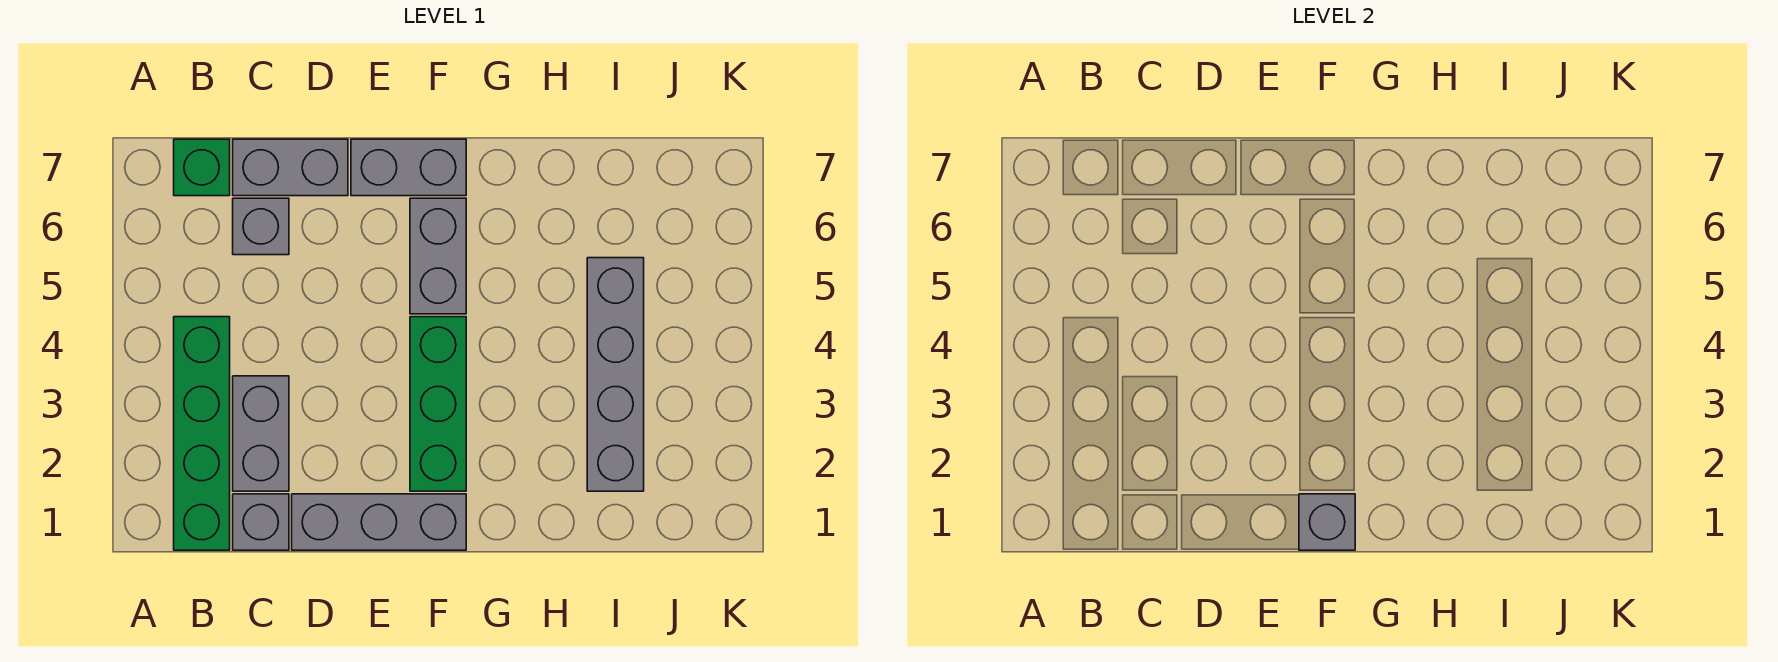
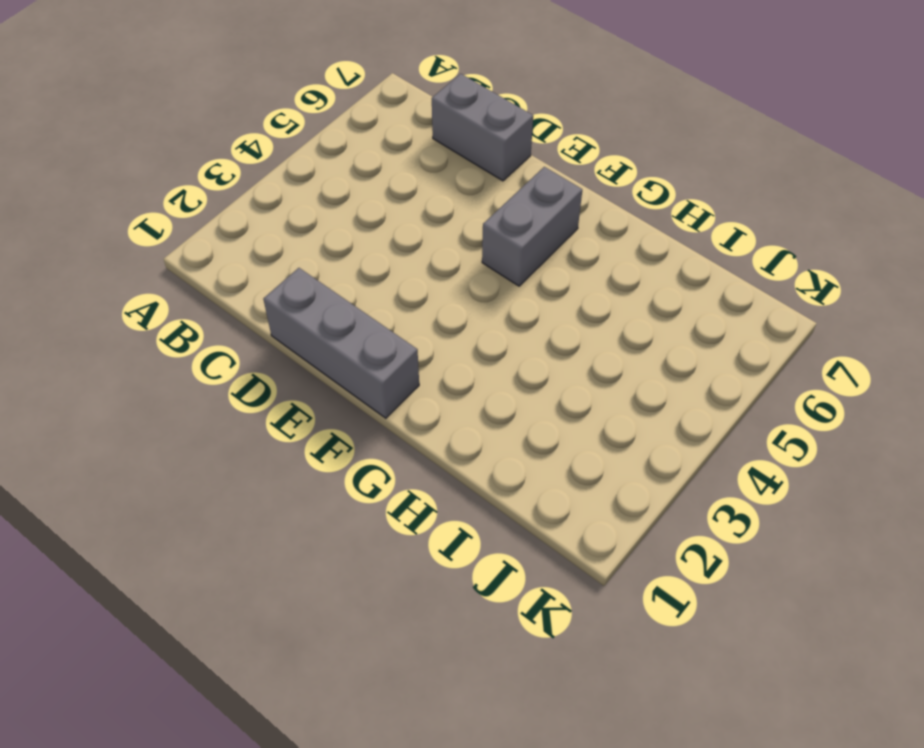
none -> green 1x4 brick [174,317,230,550]
none -> green 1x1 brick [174,139,230,196]
none -> grey 1x1 brick [233,494,289,550]

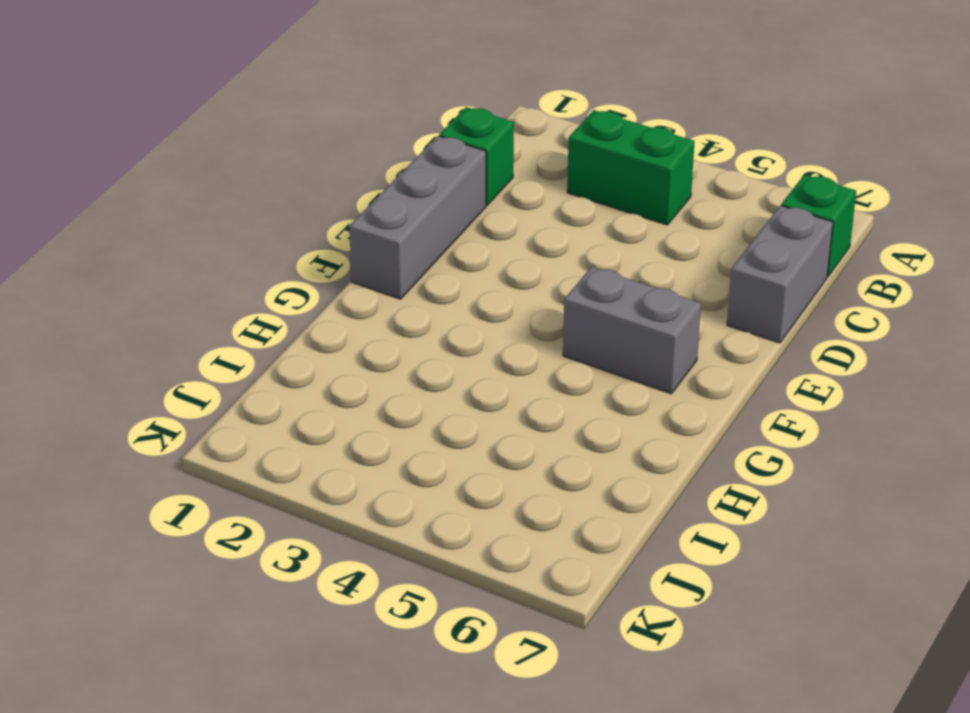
green 1x2 brick [567,110,695,225] -> green 1x4 brick [174,317,230,550]
green 1x1 brick [439,107,514,205] -> grey 1x1 brick [233,494,289,550]
none -> grey 1x2 brick [233,376,289,491]
none -> grey 1x1 brick [233,198,289,255]
none -> grey 1x2 brick [351,139,466,196]

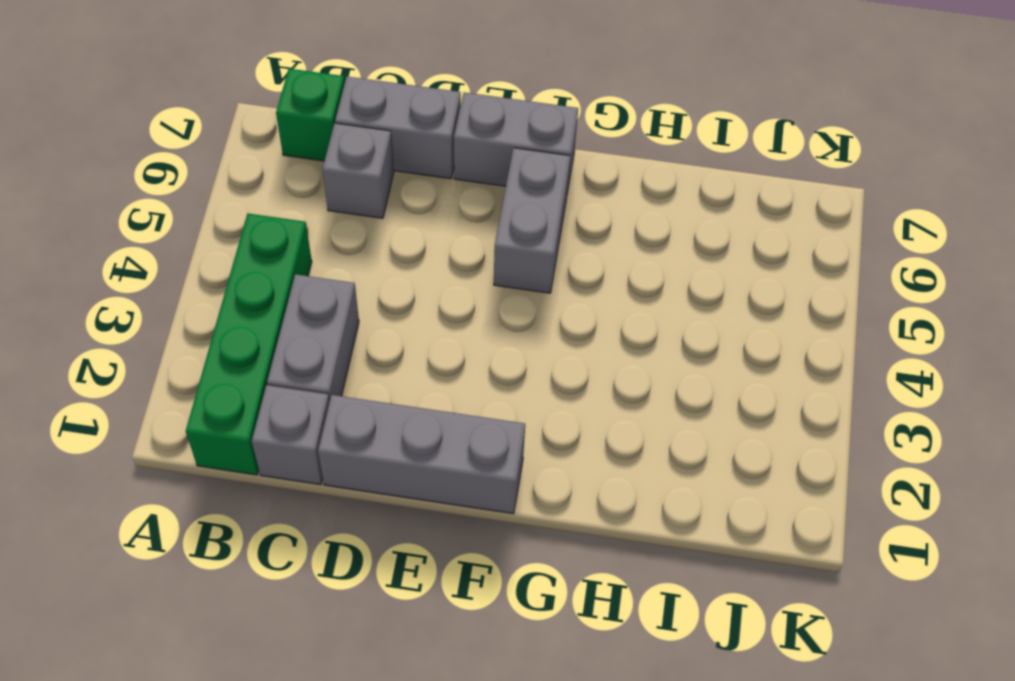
none -> green 1x3 brick [410,317,466,491]
none -> grey 1x4 brick [587,258,644,491]
none -> grey 1x1 brick [1299,494,1355,550]

